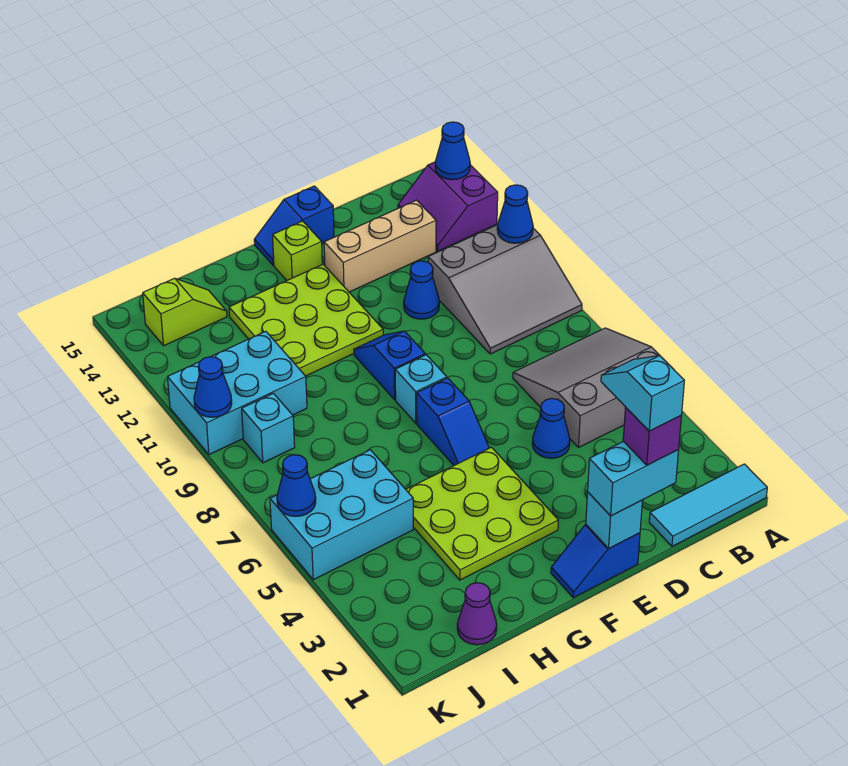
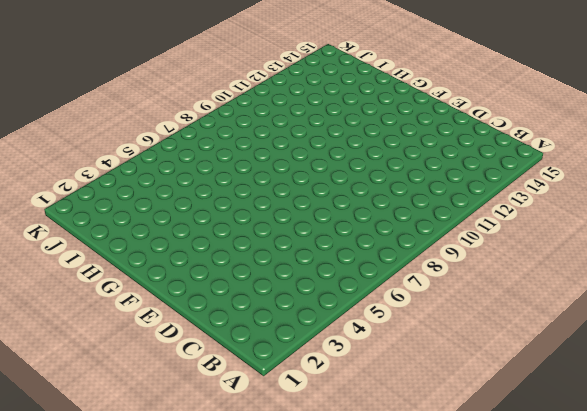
none -> cyan 1x3 tile [649,464,767,546]
none -> grey 3x3 slope [513,328,660,447]
none -> grey 3x3 slope [428,225,582,354]

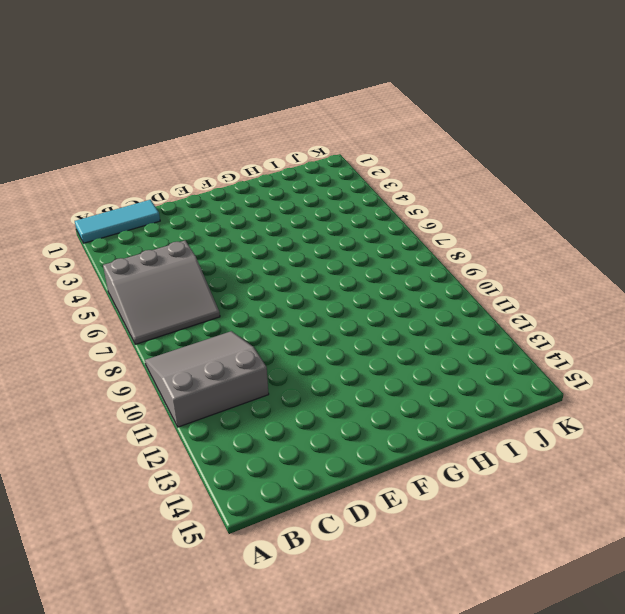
none -> purple 2x2 slope [398,162,498,251]
none -> tan 1x3 brick [324,200,436,292]
none -> blue 1x1 cone [532,398,570,458]

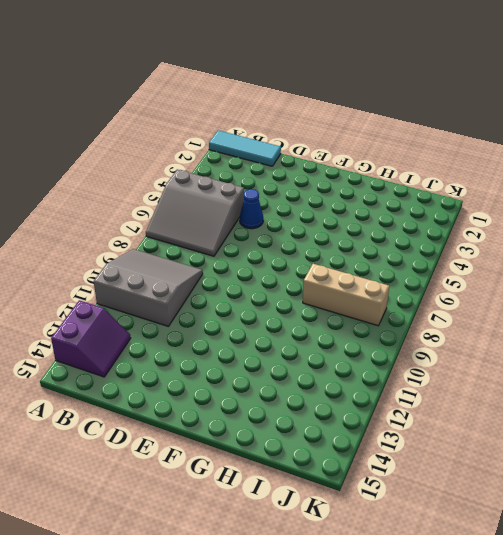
tan 1x3 brick [303,264,389,326] -> tan 1x3 brick moved to [324,200,436,292]
none -> blue 1x1 cone [404,261,439,319]
none -> blue 1x2 slope [551,525,640,598]
none -> blue 1x2 slope [254,186,334,265]

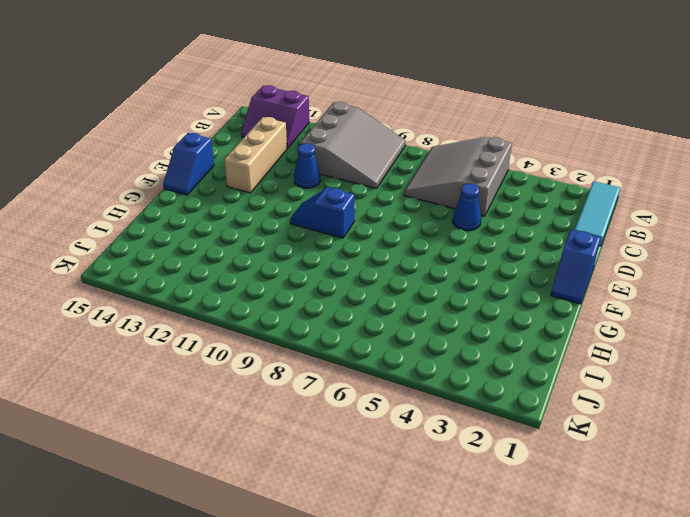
none -> lime 3x3 plate [406,447,558,580]
none -> blue 1x2 slope [417,378,489,465]
none -> cyan 1x1 brick [395,355,447,423]

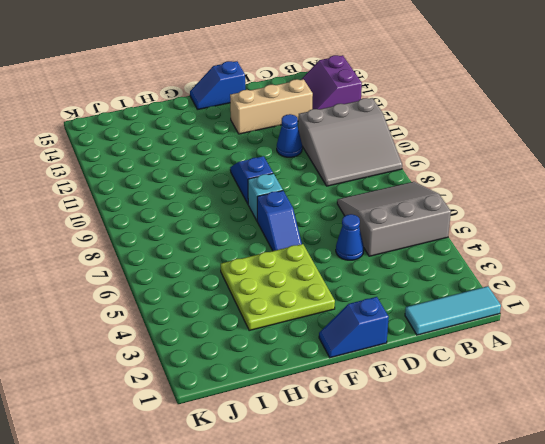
none -> lime 3x3 plate [229,264,383,376]
none -> lime 1x1 brick [273,221,322,280]
none -> purple 1x1 cone [457,583,497,645]

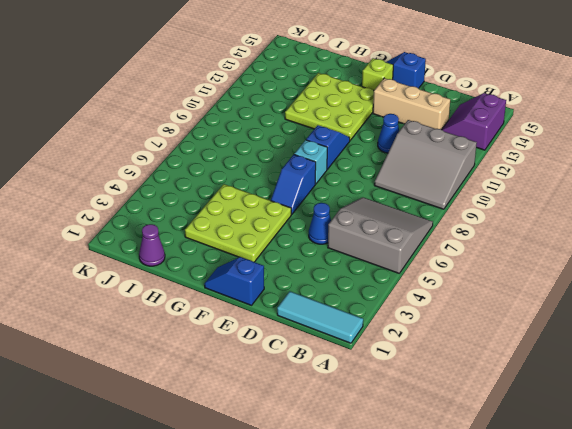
none -> cyan 2x3 brick [270,450,413,580]
none -> cyan 2x3 brick [168,331,307,455]
none -> lime 1x2 slope [143,278,227,346]

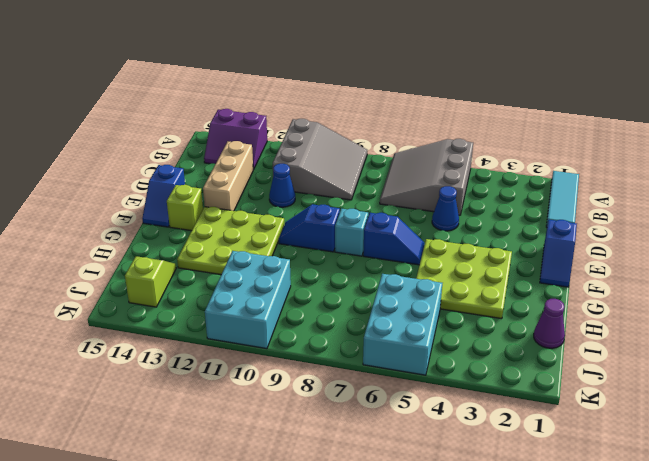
none -> cyan 1x1 brick [242,393,295,463]
none -> blue 1x1 cone [497,185,533,243]
none -> blue 1x1 cone [435,122,470,180]

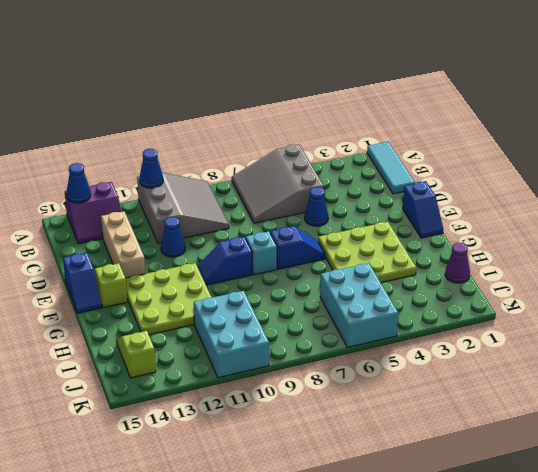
none -> cyan 1x1 brick [242,393,295,463]
none -> cyan 1x1 brick [586,492,643,548]
none -> blue 1x1 cone [277,455,316,516]

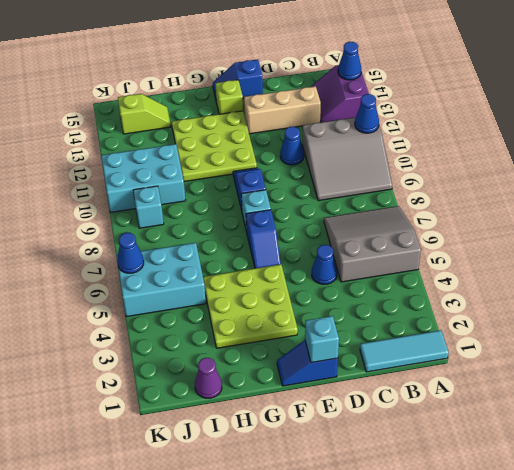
none -> blue 1x1 cone [194,357,232,417]
none -> cyan 1x2 brick [588,441,679,516]
none -> purple 1x1 brick [623,408,681,465]

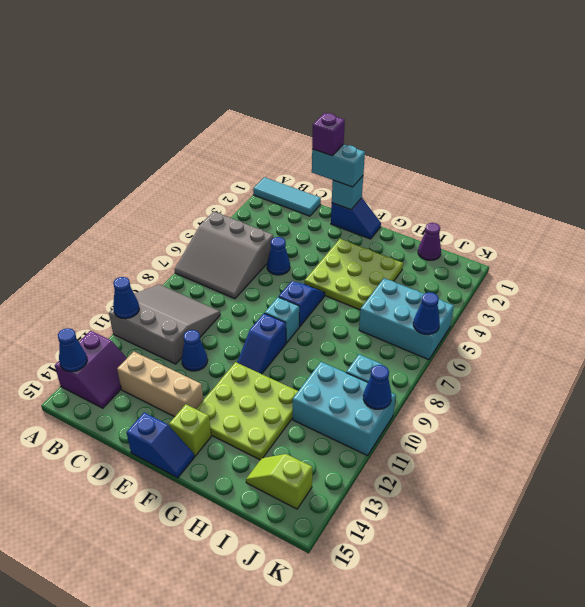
none -> cyan 1x2 slope [601,356,684,431]

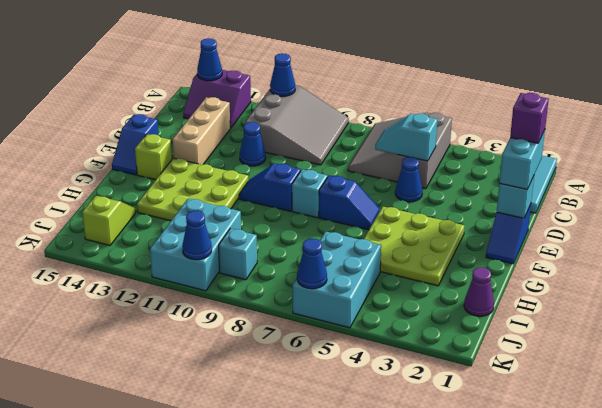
cyan 1x2 slope [375,113,438,161] -> cyan 1x2 slope moved to [601,356,684,431]

